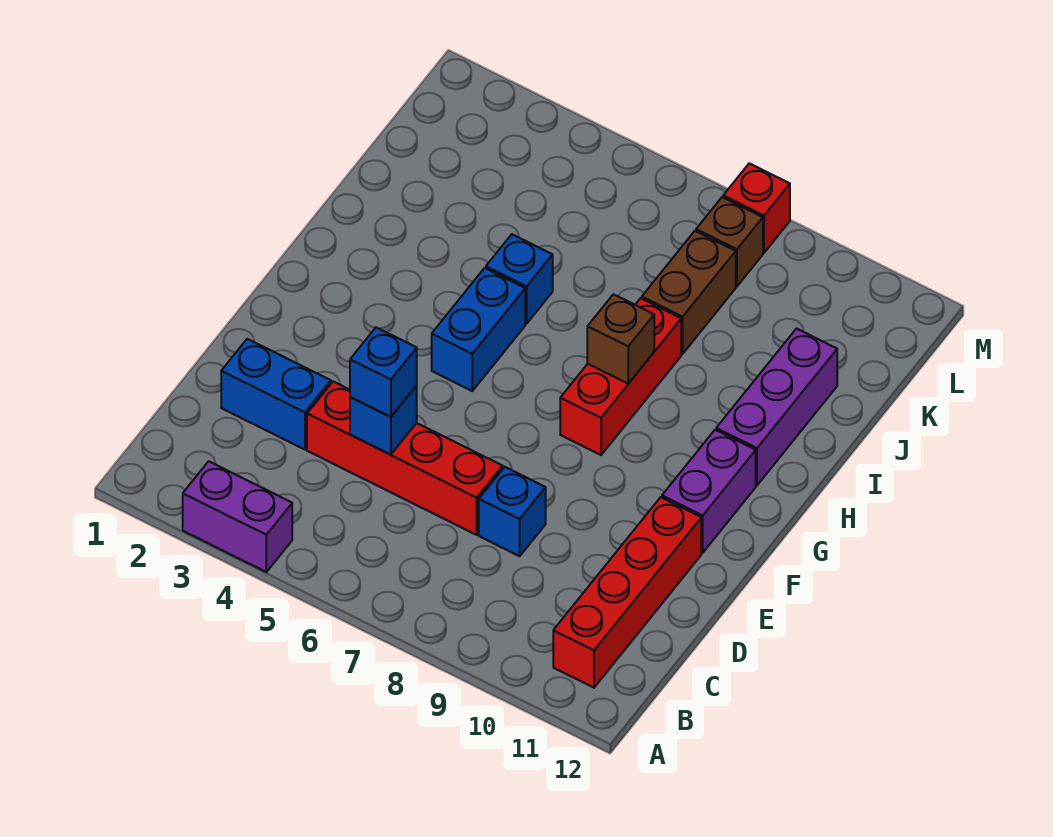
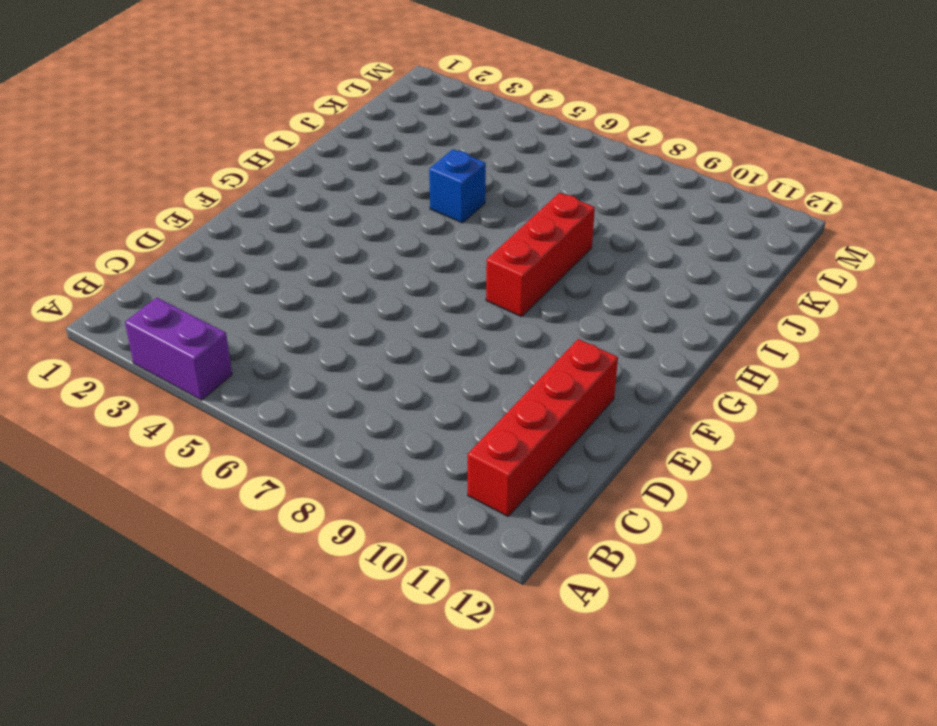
none -> blue 1x2 brick [221,339,331,450]
none -> red 1x4 brick [307,382,503,535]
none -> blue 1x1 brick [479,467,546,556]

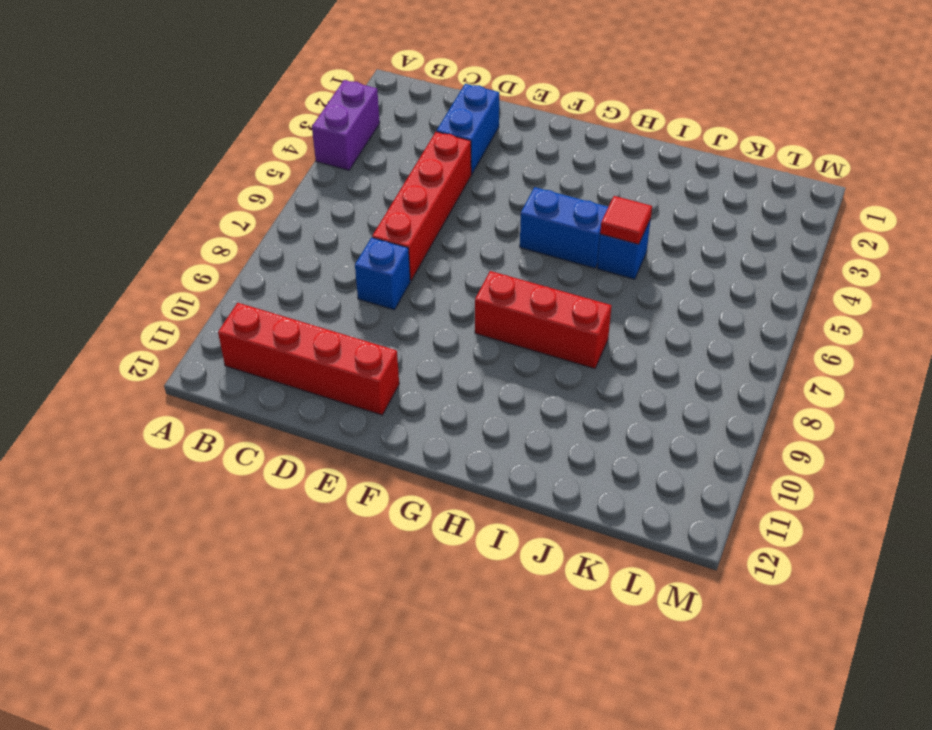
red 1x1 tile [600,196,652,244] -> none
none -> purple 1x2 brick [662,430,756,553]
none -> purple 1x3 brick [716,329,837,485]
none -> brown 1x2 brick [642,231,736,354]

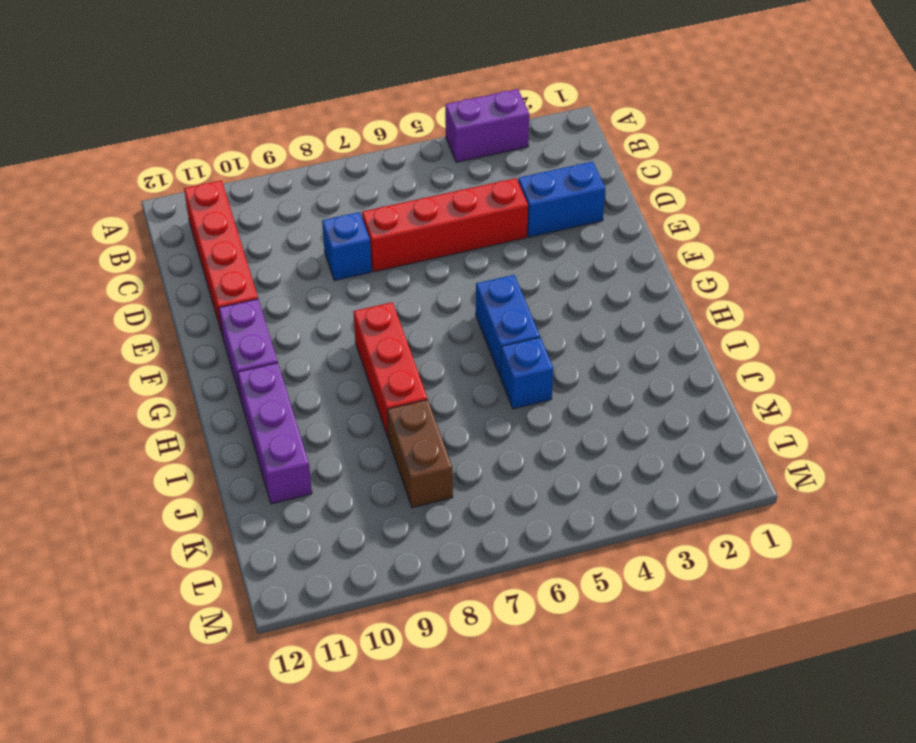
none -> brown 1x1 brick [696,197,763,286]
none -> red 1x1 brick [723,163,790,253]
none -> blue 1x1 brick [350,386,417,455]

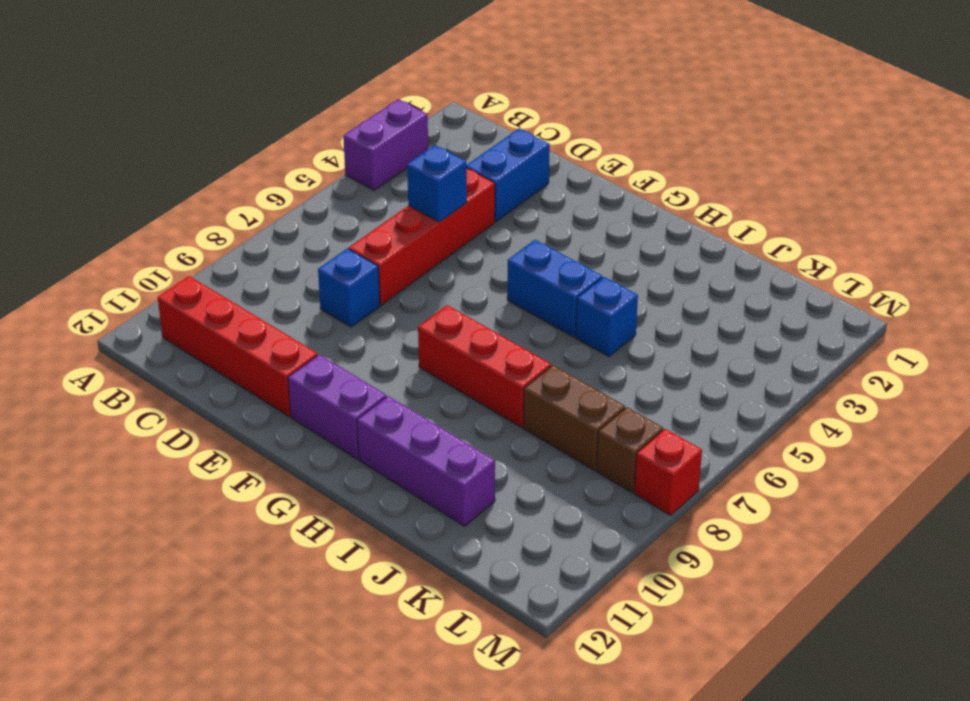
none -> brown 1x1 brick [587,294,654,384]
none -> blue 1x1 brick [350,328,417,417]

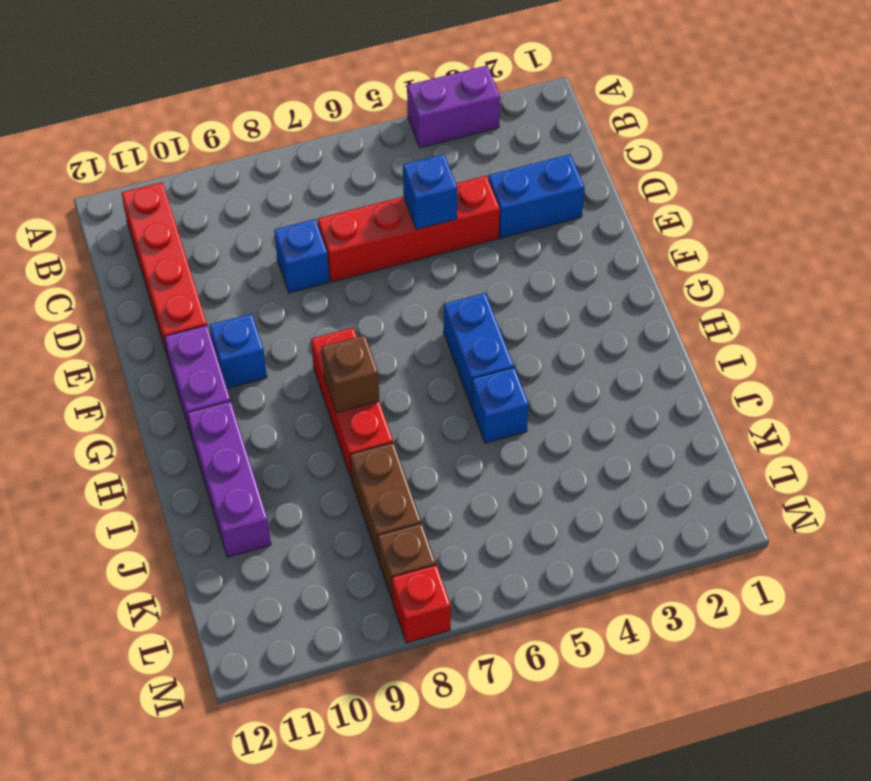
blue 1x1 brick [210,314,267,388] -> blue 1x1 brick moved to [350,328,417,417]

